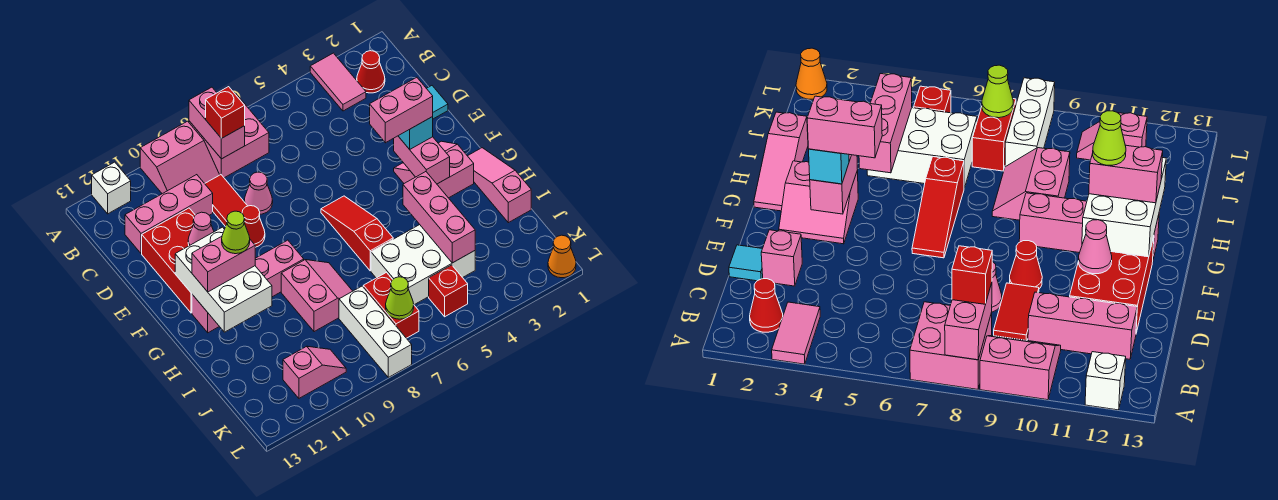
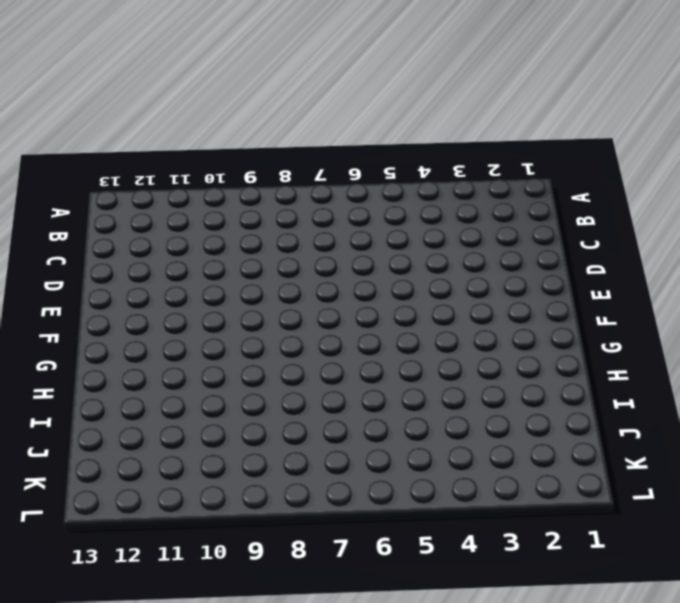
none -> pink 1x2 tile [310,53,366,111]
none -> pink 2x2 brick [189,94,269,178]
none -> pink 2x2 slope [140,121,219,194]
none -> white 1x1 brick [92,162,131,214]

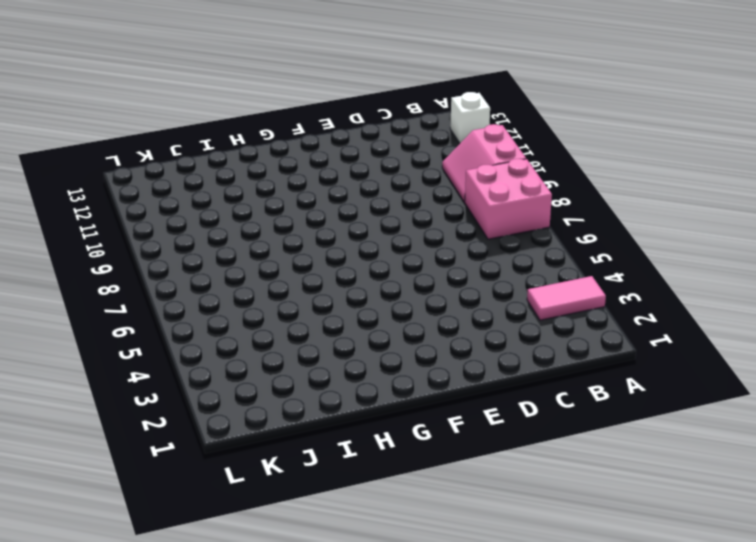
none -> red 1x1 cone [357,51,385,93]
none -> red 1x2 tile [205,175,247,227]
none -> pink 1x3 brick [125,175,213,253]
none -> cyan 1x1 tile [426,86,448,119]

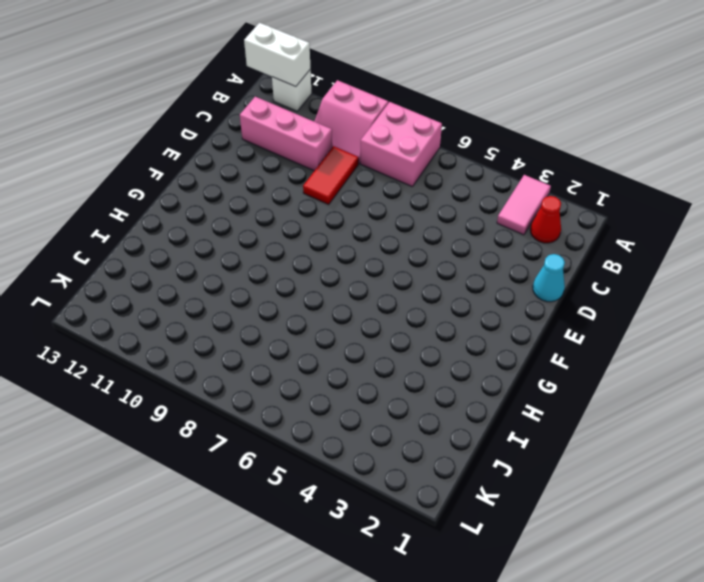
white 1x2 brick [244,23,311,87] -> none
cyan 1x1 cone [533,254,565,302] -> cyan 1x1 tile [426,86,448,119]
none -> pink 1x1 brick [761,230,802,286]
none -> pink 1x1 cone [244,172,273,214]
none -> red 2x3 brick [142,208,195,313]
none -> red 1x1 cone [242,206,265,247]

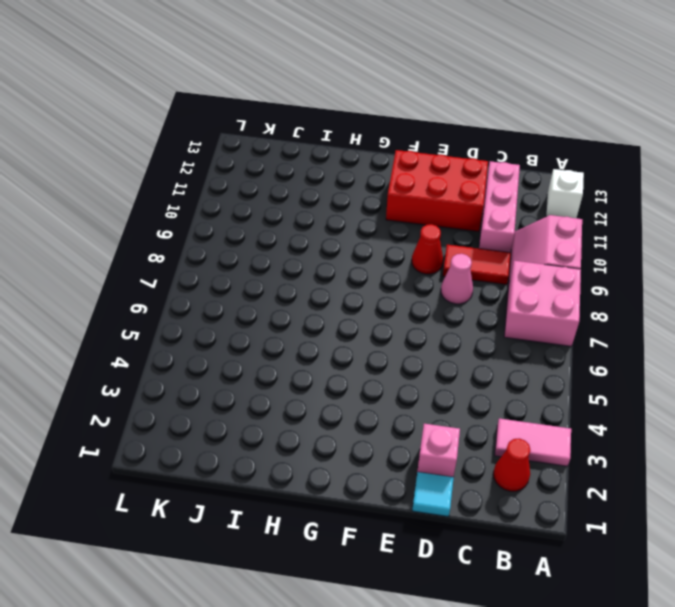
none -> pink 2x2 slope [394,141,474,198]
none -> red 1x3 slope [321,196,393,271]
none -> pink 1x3 slope [468,148,531,223]
none -> pink 1x4 brick [192,240,304,333]

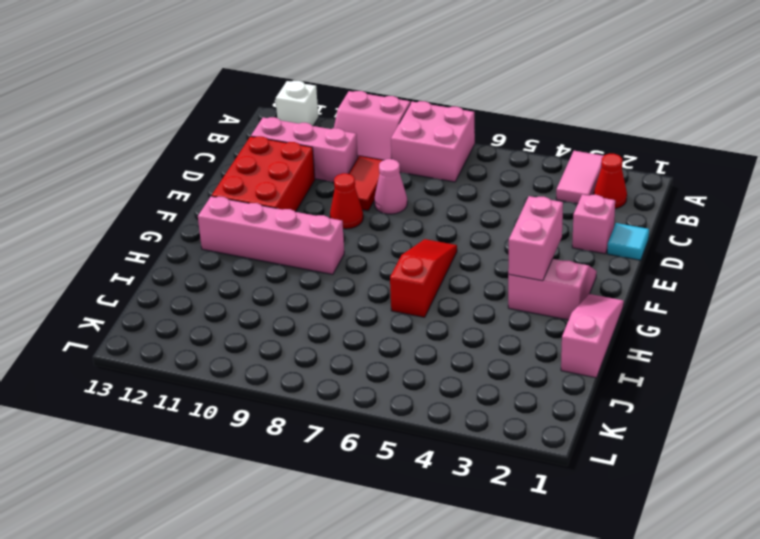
none -> pink 2x2 slope [281,260,352,332]
none -> white 2x3 brick [371,225,475,305]
none -> red 1x2 brick [363,273,419,338]
none -> white 1x3 brick [339,286,412,377]

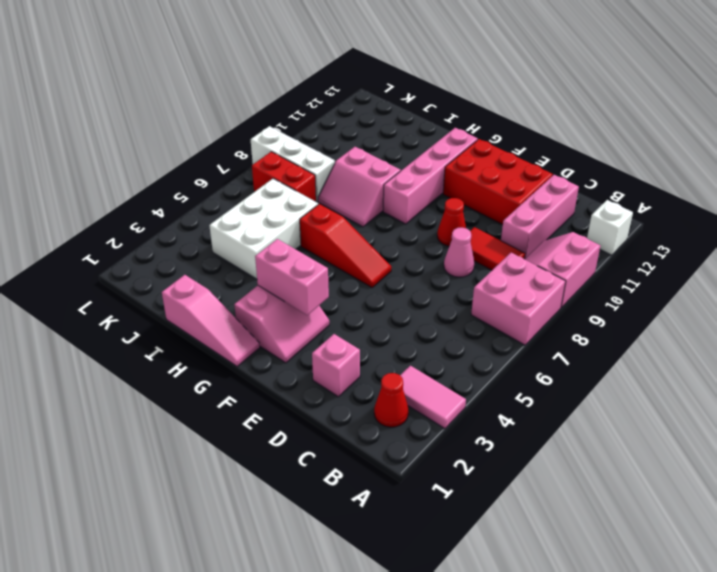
none -> cyan 1x1 tile [426,86,448,119]
none -> red 1x1 brick [429,265,468,317]
none -> pink 1x2 slope [283,346,346,398]
none -> orange 1x1 cone [548,235,576,278]

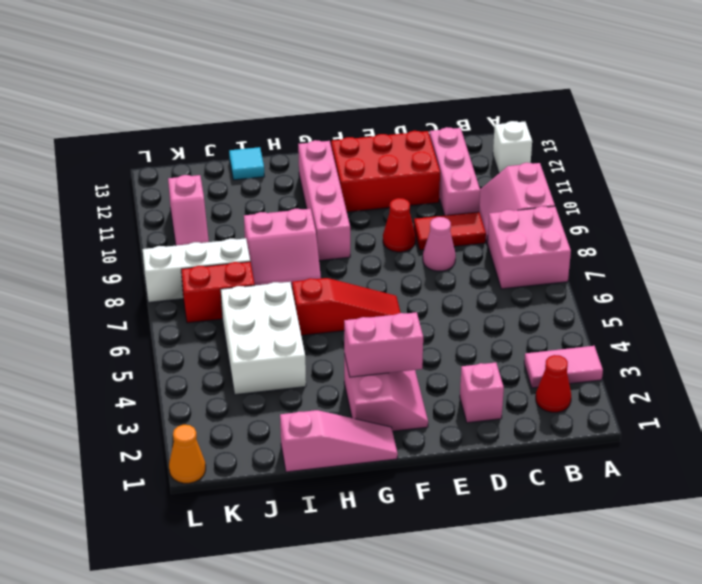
cyan 1x1 tile [229,147,264,180] -> cyan 1x1 tile moved to [426,86,448,119]
none -> red 1x1 brick [429,265,468,317]
none -> pink 1x2 brick [189,87,245,159]
none -> pink 1x1 cone [188,212,214,246]
none -> white 2x3 brick [175,227,272,332]

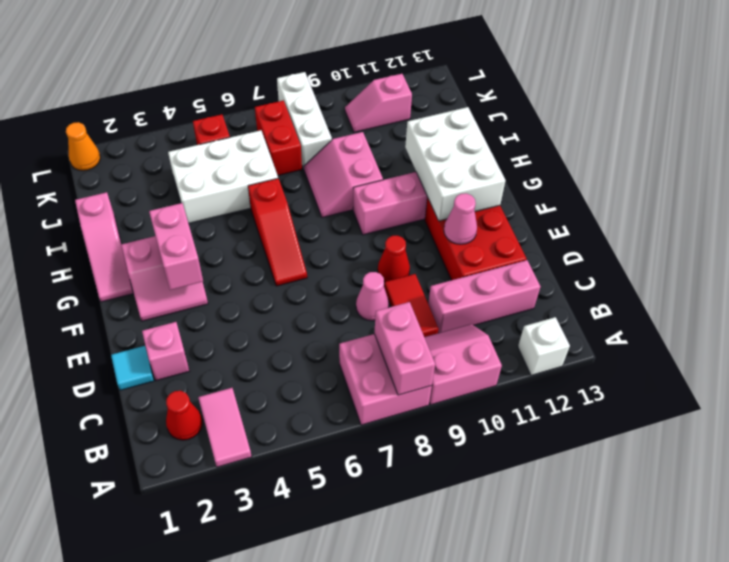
none -> pink 1x3 brick [403,172,475,263]
none -> lime 1x1 cone [386,277,414,319]
none -> red 1x1 brick [206,87,245,139]
none -> cyan 1x1 brick [399,117,433,149]

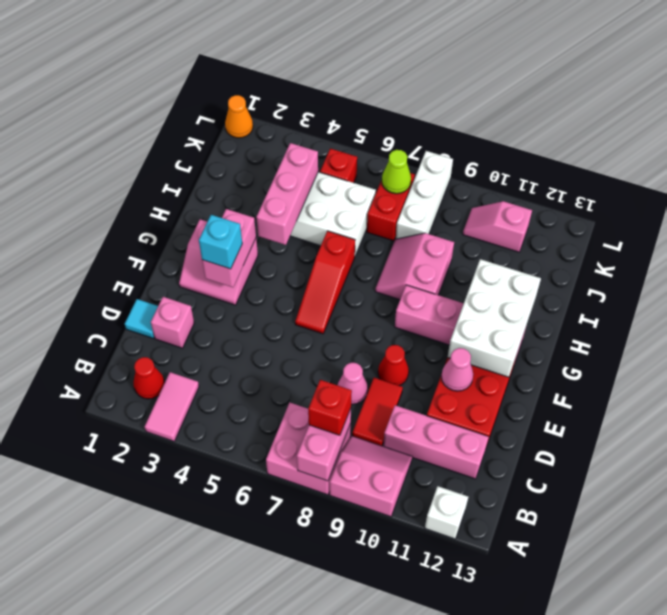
none -> pink 1x3 slope [468,148,531,223]
none -> pink 1x2 brick [192,236,255,292]
none -> pink 1x2 brick [370,77,433,143]
none -> lime 1x1 cone [222,211,250,254]

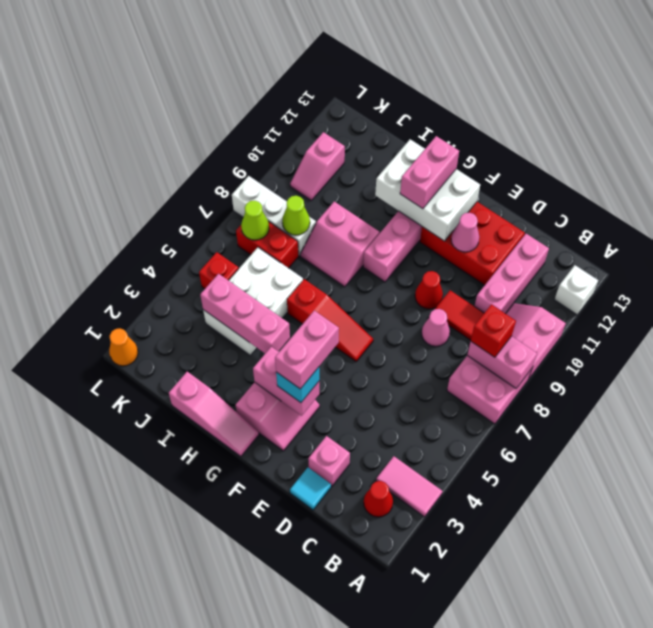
lime 1x1 cone [282,196,310,235] -> lime 1x1 cone moved to [222,211,250,254]

